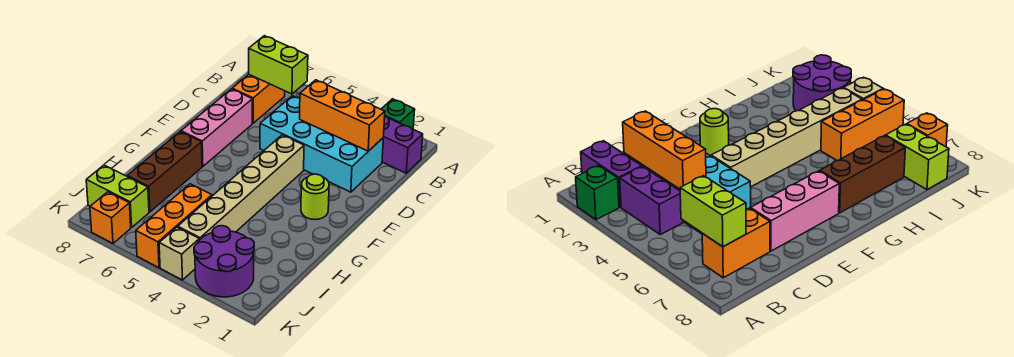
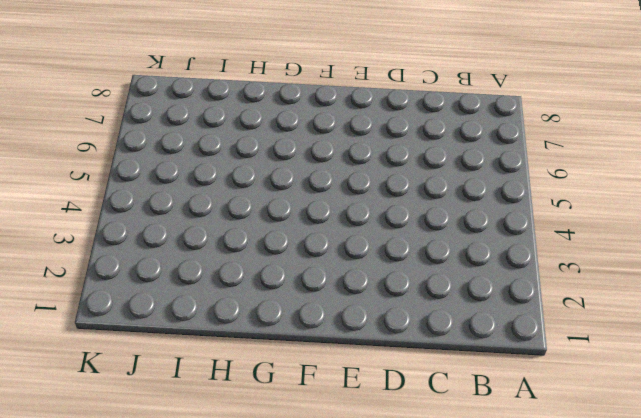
none -> green 1x1 brick [381,99,415,129]
none -> purple 1x2 brick [382,116,423,173]
none -> purple 1x2 brick [620,167,683,235]

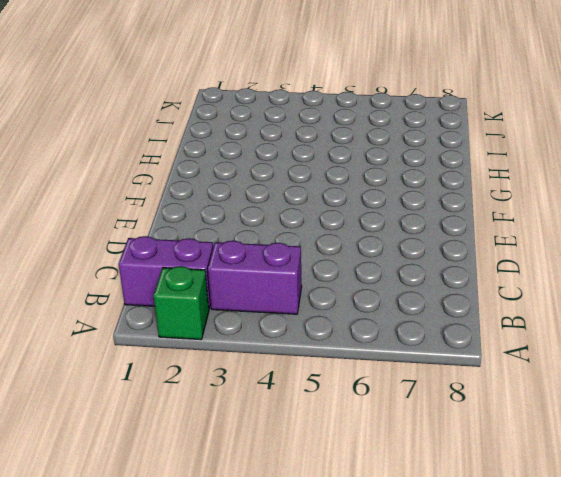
none -> orange 1x2 brick [232,75,285,123]
none -> cyan 2x4 brick [260,96,383,192]
none -> pink 1x3 brick [181,89,252,167]

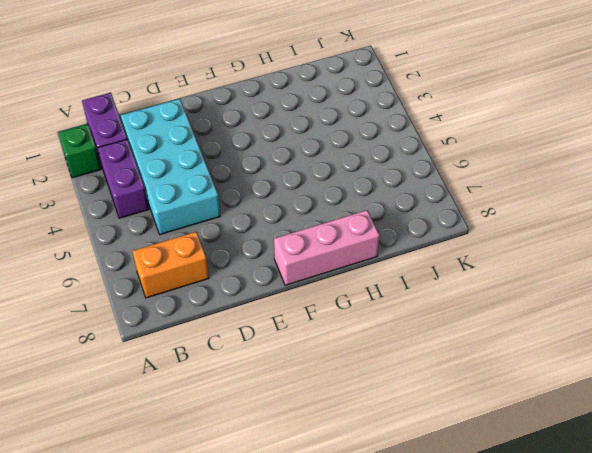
pink 1x3 brick [274,210,380,285] -> pink 1x3 brick moved to [181,89,252,167]
none -> tan 1x6 brick [178,135,304,240]
none -> lime 1x1 round brick [301,174,329,220]
none -> brown 1x3 brick [127,132,202,212]

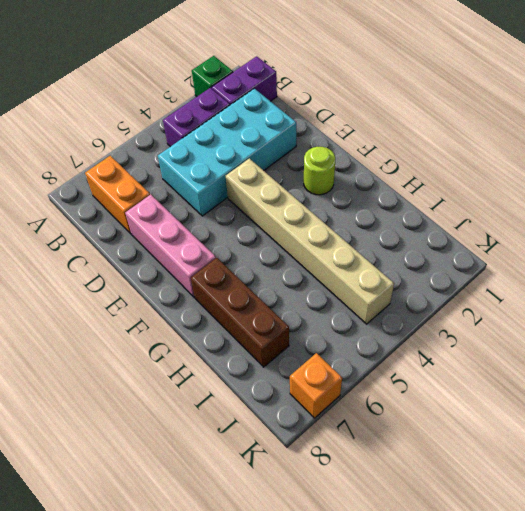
none -> orange 1x3 brick [136,184,212,268]
none -> purple 2x2 round brick [194,226,254,297]
none -> lime 1x2 brick [86,165,149,228]

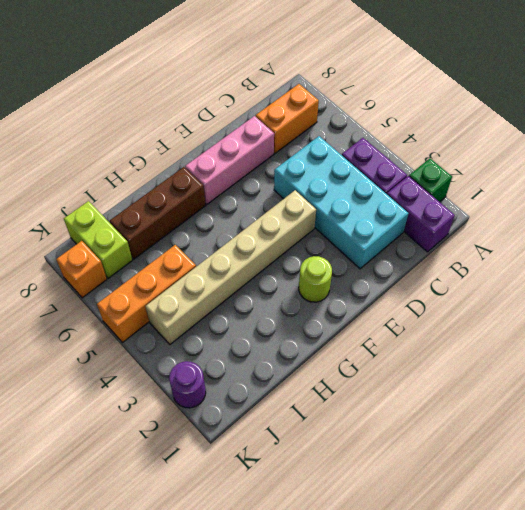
purple 1x1 round brick [169,361,206,408] -> purple 2x2 round brick [194,226,254,297]
none -> tan 1x1 brick [159,227,199,280]
none -> lime 1x2 brick [249,36,308,94]
none -> orange 1x3 brick [300,80,385,151]

